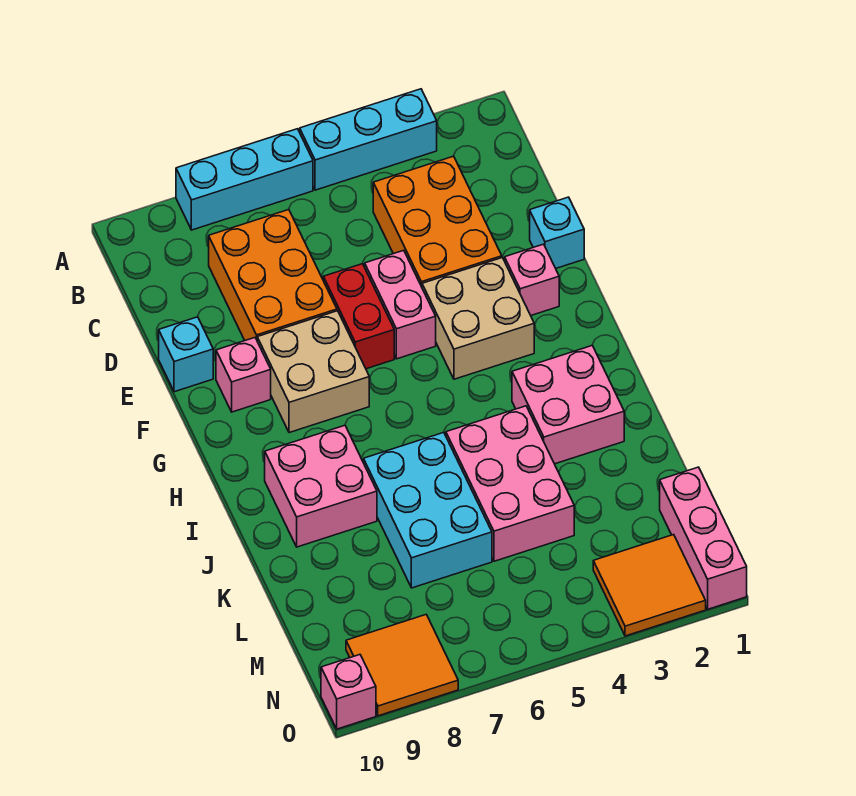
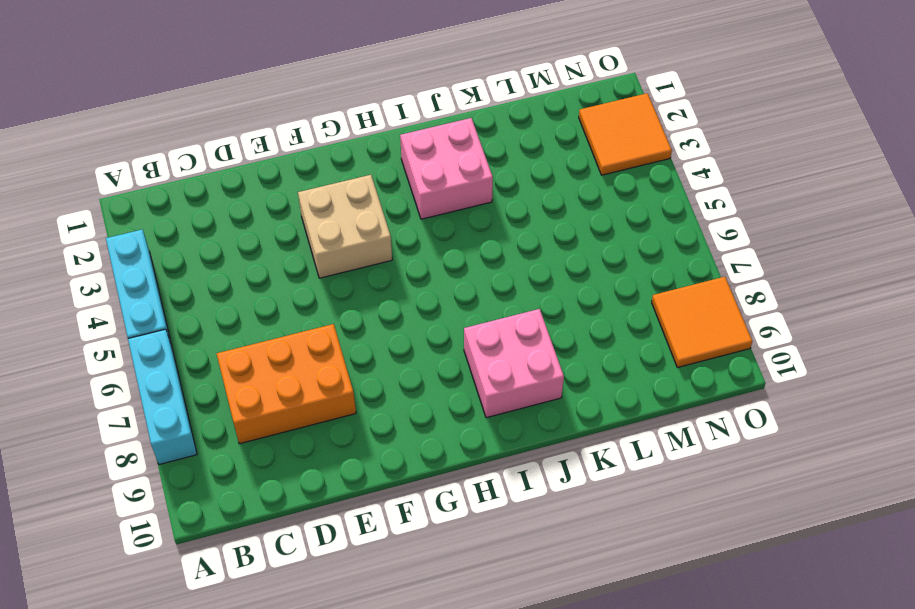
none -> orange 2x3 brick [373,156,502,287]
none -> cyan 1x1 brick [530,197,584,268]
none -> pink 1x2 brick [365,250,436,359]

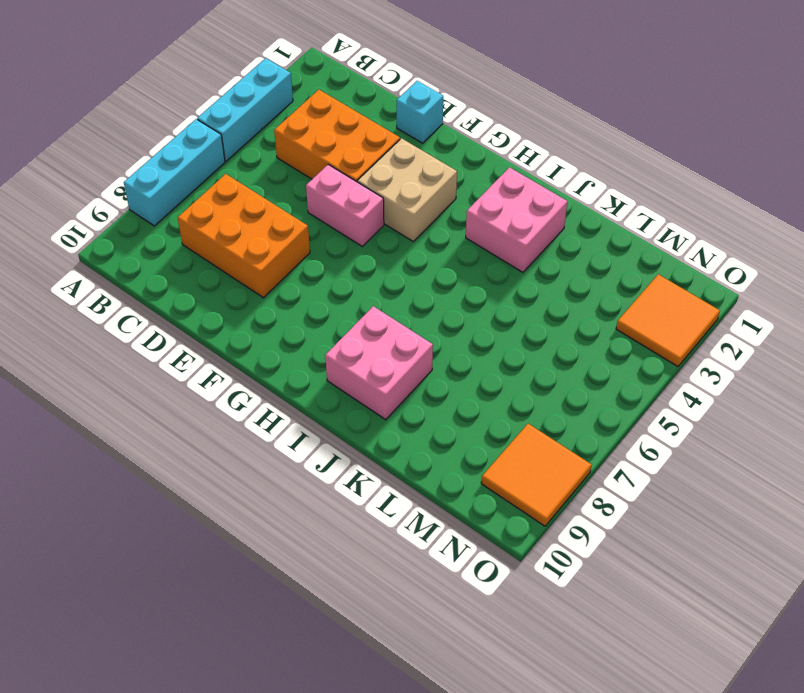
none -> red 1x2 brick [323,264,394,369]
none -> cyan 1x1 brick [159,317,213,392]
none -> pink 1x1 brick [505,244,559,315]

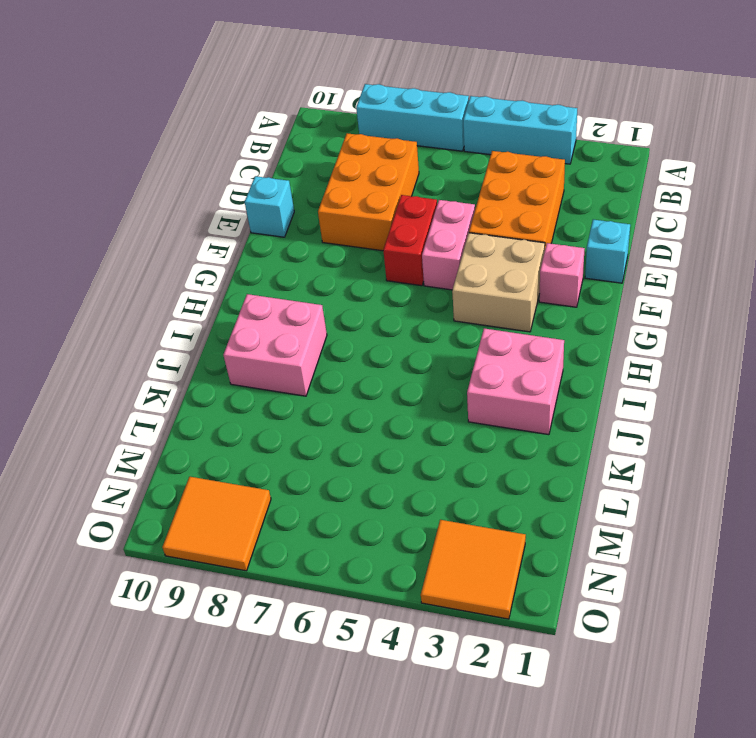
none -> tan 2x2 brick [257,311,369,433]
none -> pink 1x1 brick [216,338,271,412]
none -> pink 2x3 brick [446,406,574,561]

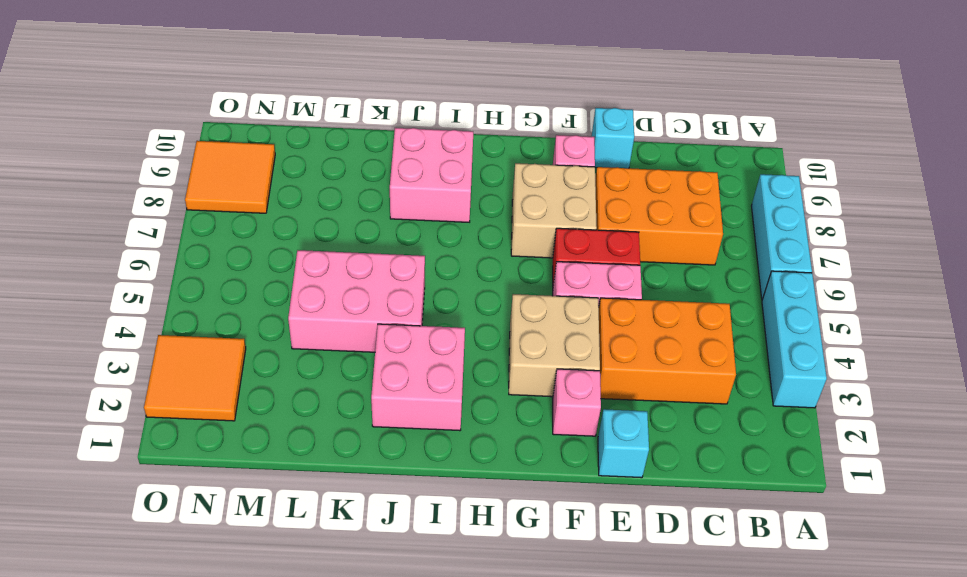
none -> cyan 2x3 brick [364,433,492,588]
none -> pink 1x3 brick [660,467,747,609]
none -> pink 1x1 brick [321,655,376,729]

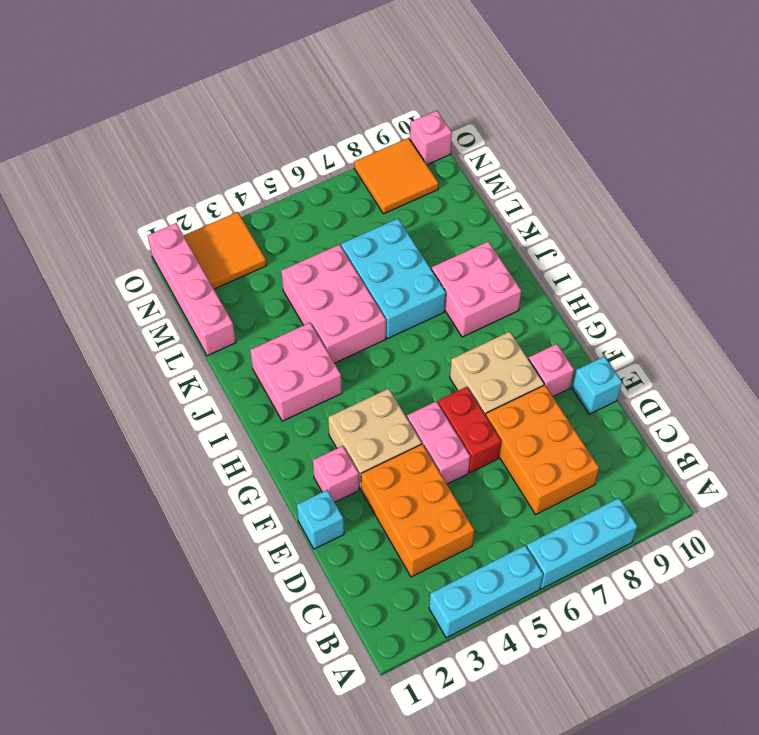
pink 1x4 brick [148,223,236,356] -> pink 1x3 brick [660,467,747,609]

